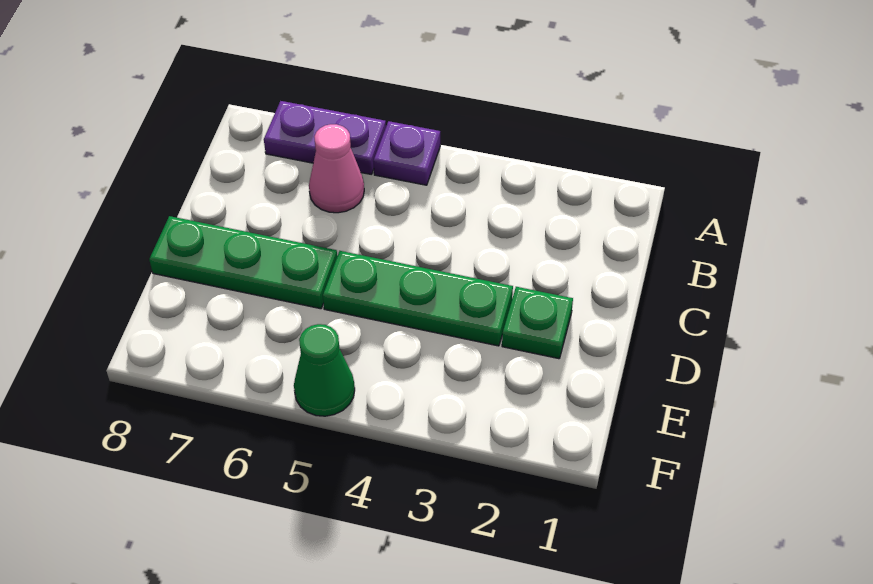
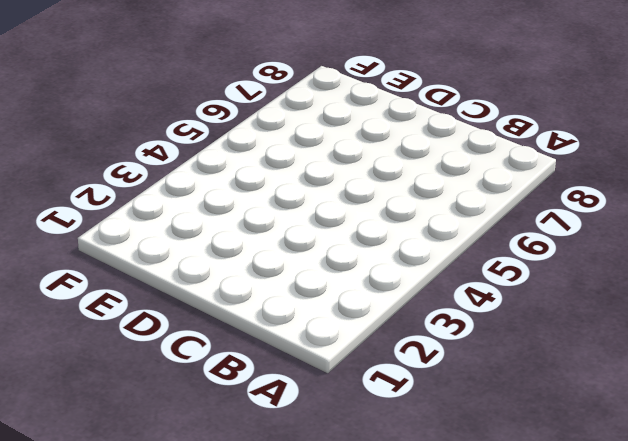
none -> purple 1x1 plate [373,121,440,185]
none -> purple 1x2 plate [264,101,386,174]

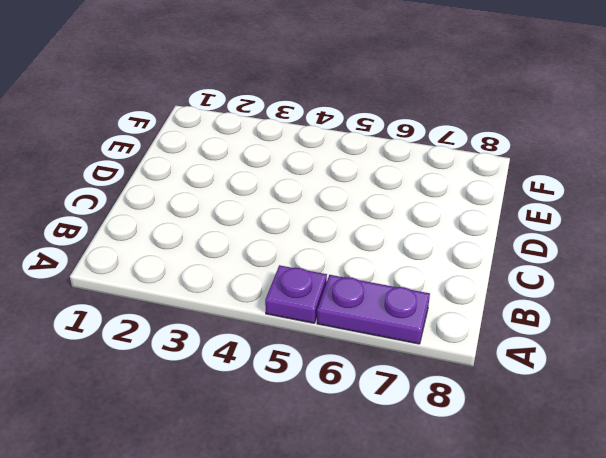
none -> pink 1x1 cone [309,124,364,213]
none -> green 1x1 plate [502,287,573,359]

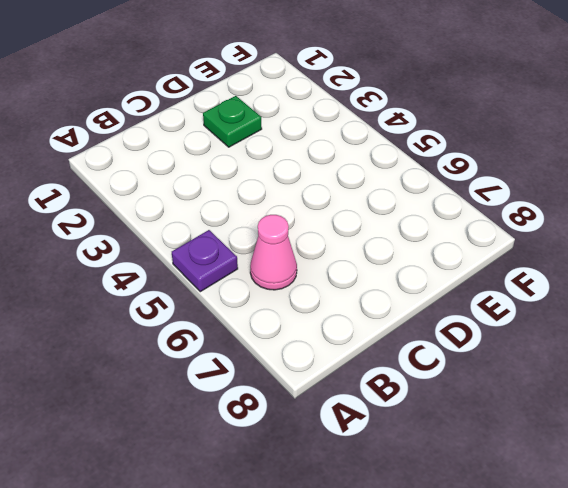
none -> purple 1x2 plate [264,101,386,174]
none -> green 1x3 plate [323,251,513,346]

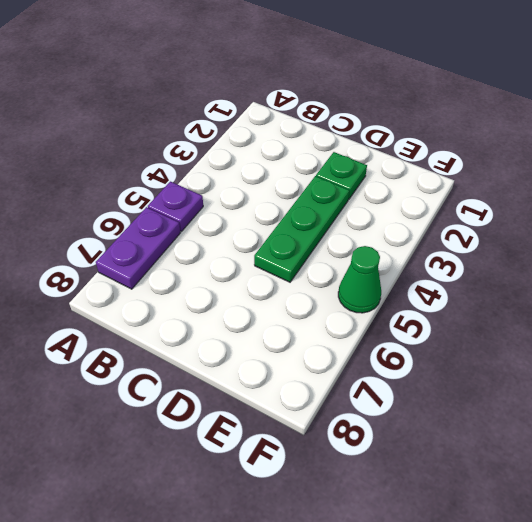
none -> pink 1x1 cone [309,124,364,213]
none -> green 1x3 plate [149,216,337,309]

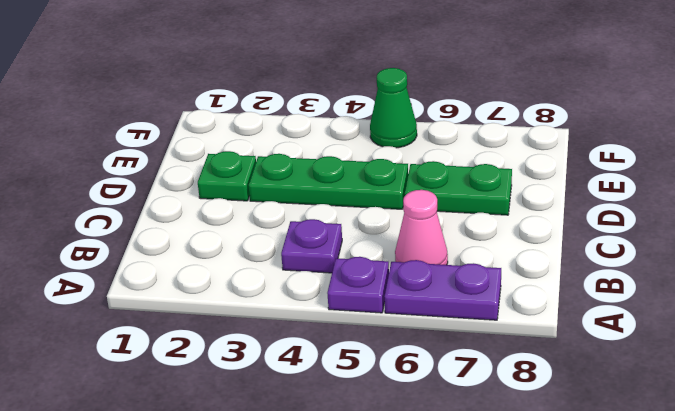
purple 1x1 plate [281,219,342,273] -> none
green 1x2 plate [405,161,512,215] -> green 1x3 plate [149,216,337,309]

